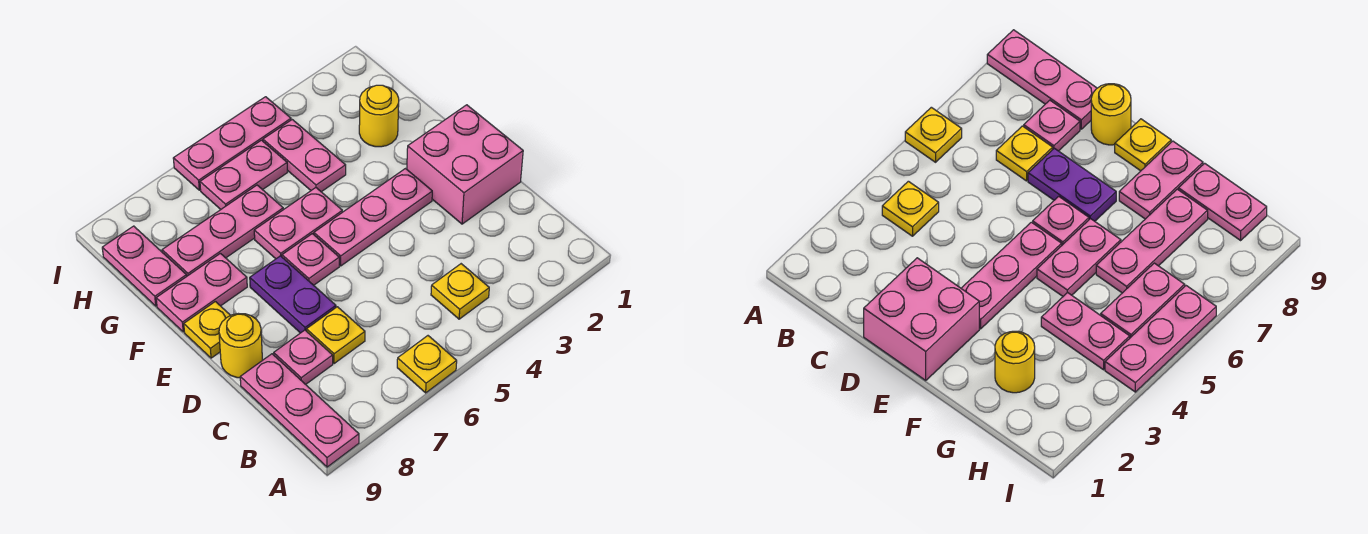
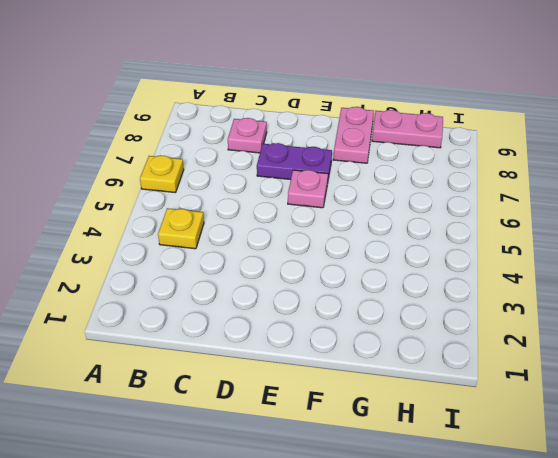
none -> pink 1x3 plate [240,354,359,467]
none -> yellow 1x1 plate [306,307,365,364]
none -> pink 2x2 brick [407,105,523,224]

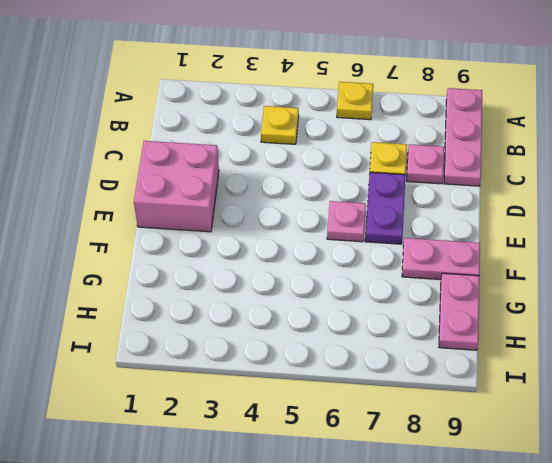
none -> yellow 1x1 round brick [219,314,262,378]
none -> pink 1x3 plate [314,169,432,266]
none -> yellow 1x1 plate [184,302,230,358]

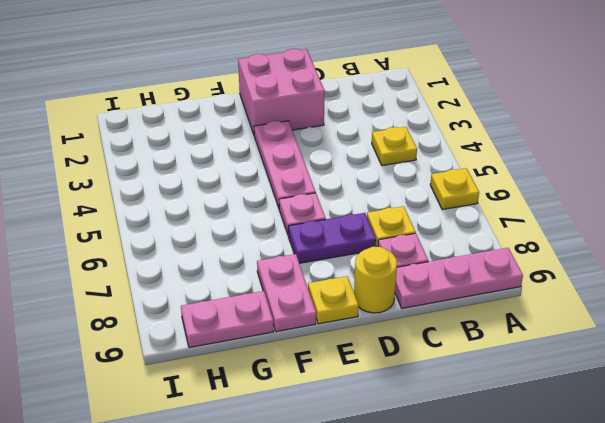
none -> pink 1x2 plate [254,188,342,259]
none -> yellow 1x1 round brick [359,85,399,147]
none -> pink 1x2 plate [263,120,346,192]

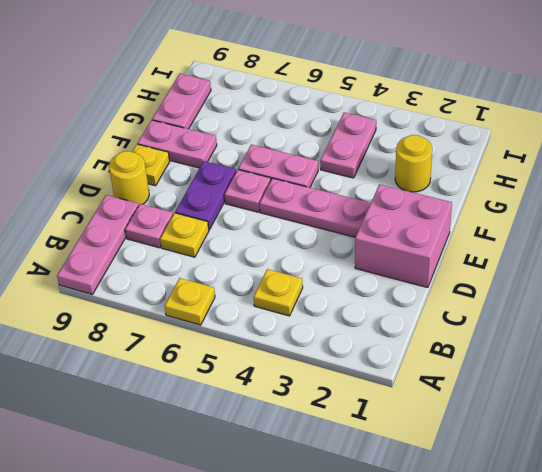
none -> pink 1x3 plate [162,185,283,276]
none -> pink 1x2 plate [200,140,287,209]
none -> pink 1x3 plate [173,97,291,190]

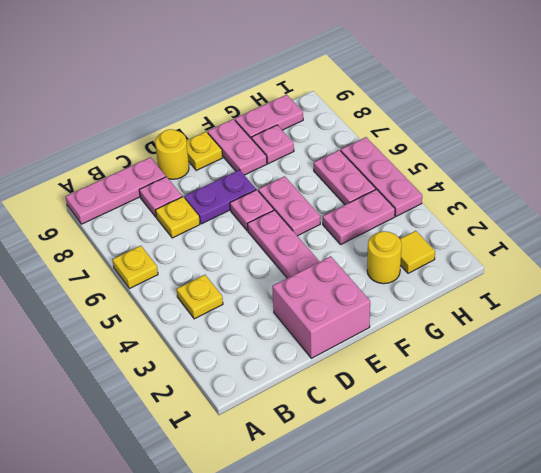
pink 1x1 plate [251,125,294,164] -> pink 1x3 plate [162,185,283,276]
yellow 1x1 tile [400,231,435,273] -> none

